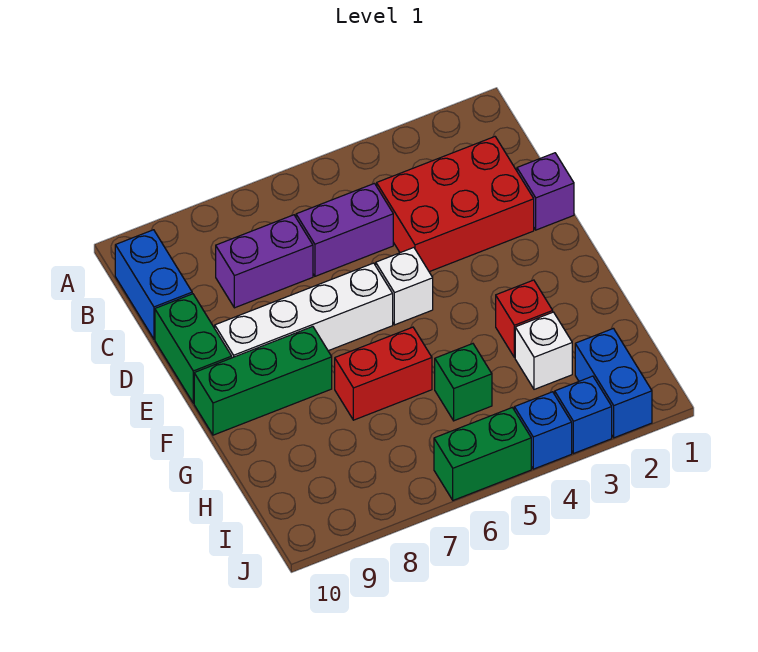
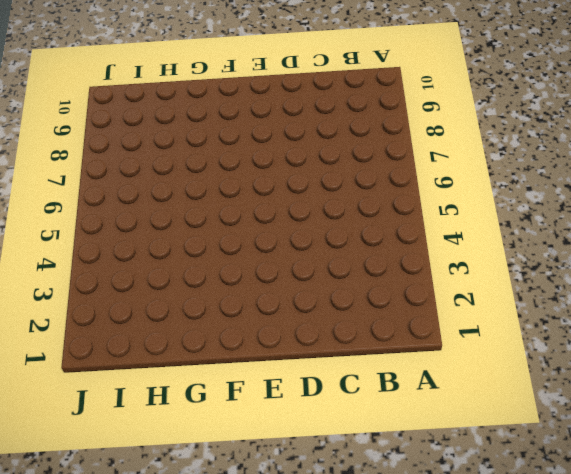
none -> blue 1x2 brick [115,230,192,339]
none -> red 2x3 brick [377,137,534,272]
none -> purple 1x2 brick [296,183,393,276]

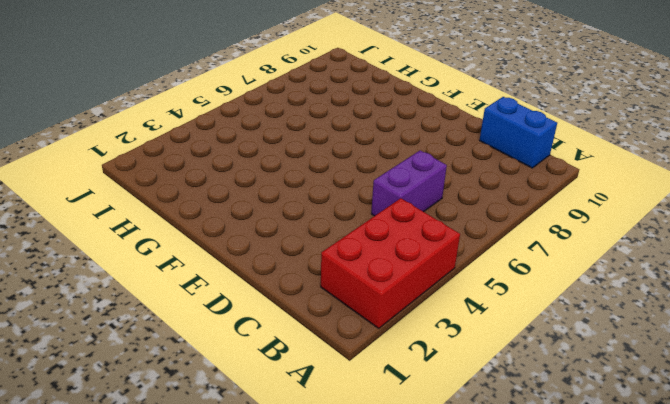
red 2x3 brick [321,198,460,328] -> red 2x3 brick moved to [377,137,534,272]
none -> purple 1x2 brick [216,215,313,308]
none -> purple 1x1 brick [517,153,574,230]
none -> green 1x2 brick [155,294,232,403]

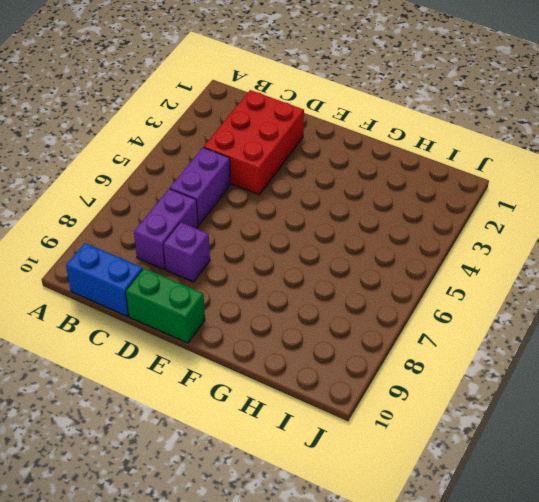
purple 1x1 brick [163,222,210,282] -> purple 1x1 brick moved to [517,153,574,230]
none -> white 1x1 brick [376,248,433,325]
none -> white 1x4 brick [215,263,393,358]
none -> green 1x3 brick [194,327,332,435]

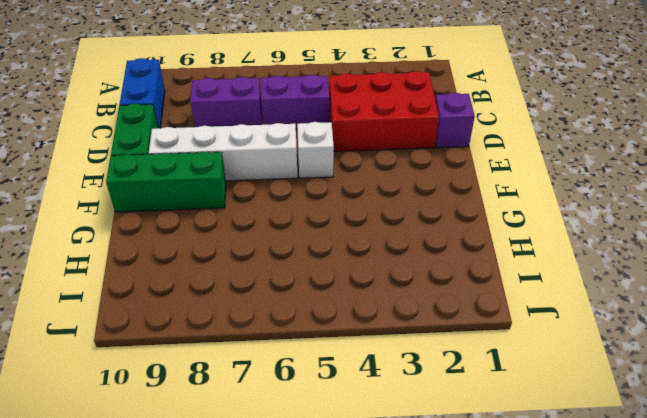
none -> red 1x1 brick [496,280,553,357]
none -> red 1x2 brick [335,327,432,420]
none -> white 1x1 brick [515,312,572,389]

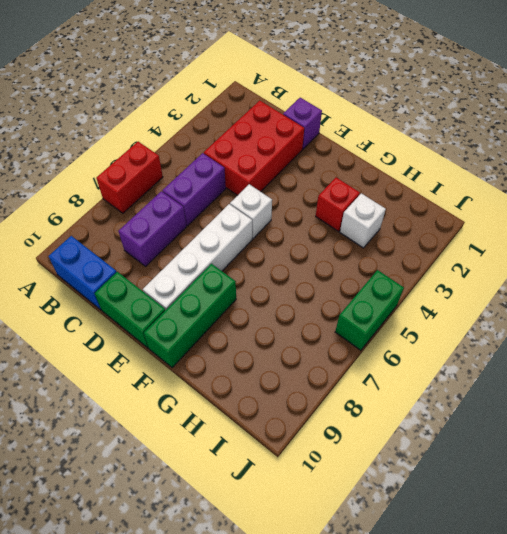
red 1x2 brick [96,142,163,213] -> red 1x2 brick moved to [335,327,432,420]
none -> green 1x1 brick [435,344,492,421]
none -> blue 1x2 brick [575,328,652,438]
none -> blue 1x1 brick [555,376,612,454]

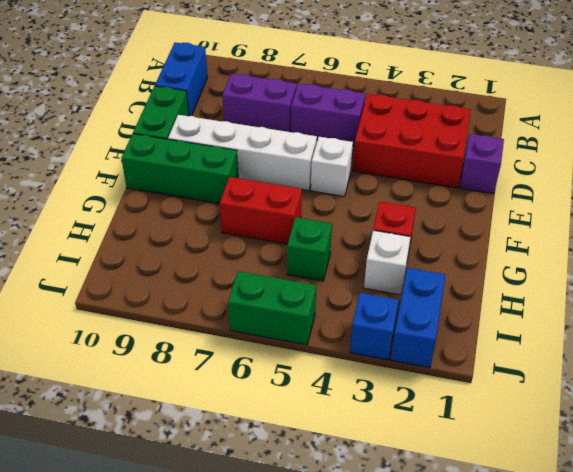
none -> blue 1x1 brick [514,392,572,469]

